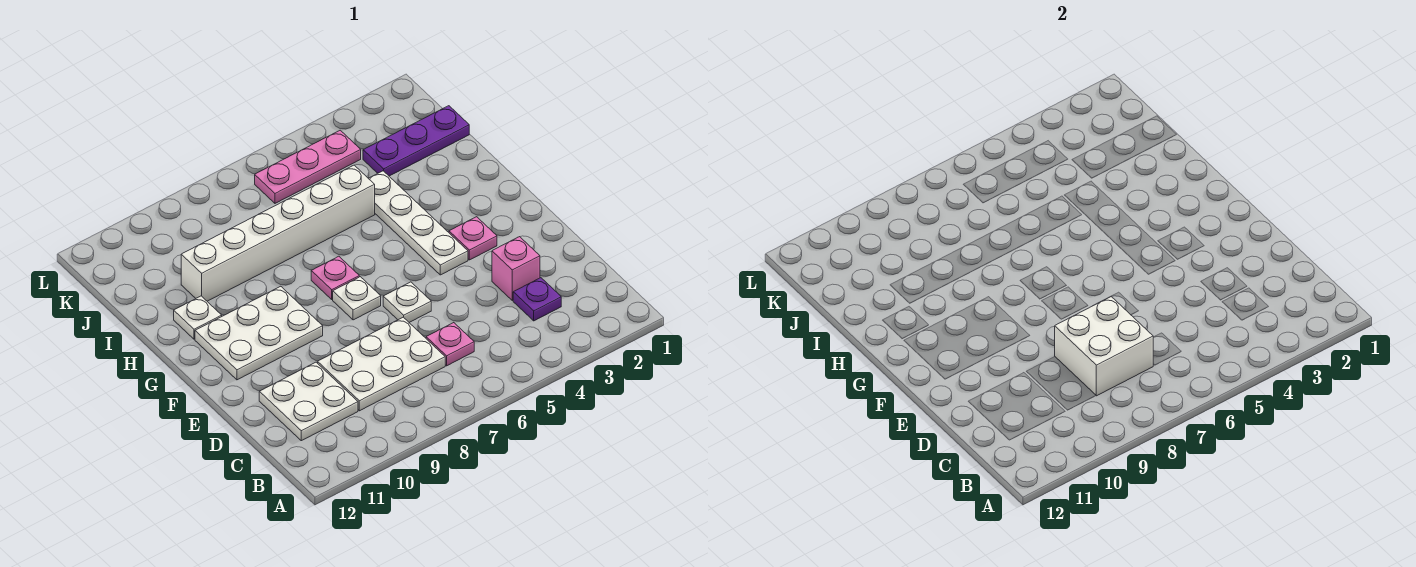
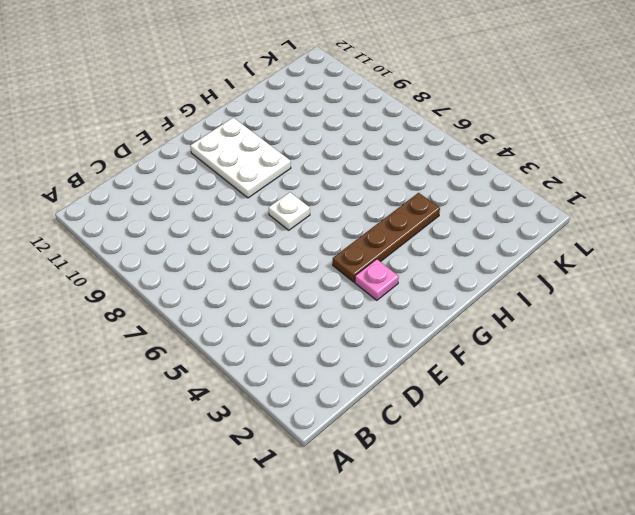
brown 1x4 plate [333,193,440,282] -> white 1x4 plate [368,171,468,275]
none -> purple 1x1 plate [513,278,561,321]
none -> pink 1x1 plate [426,323,474,366]
none -> white 2x3 plate [318,317,445,411]

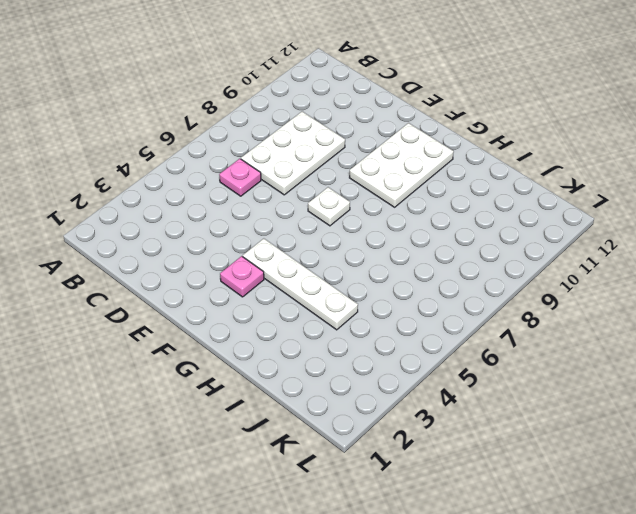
none -> purple 1x1 plate [513,278,561,321]
none -> white 2x2 plate [259,362,358,441]
none -> pink 1x1 brick [492,237,540,301]

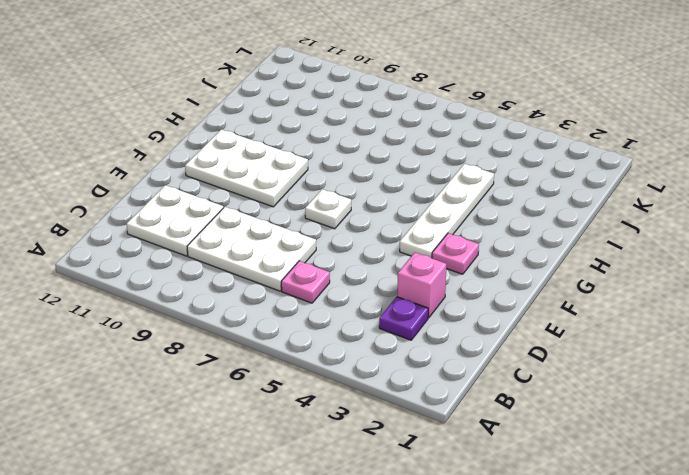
none -> white 1x1 plate [383,282,431,322]
none -> pink 1x1 plate [311,256,359,299]
none -> white 1x1 plate [174,296,222,339]

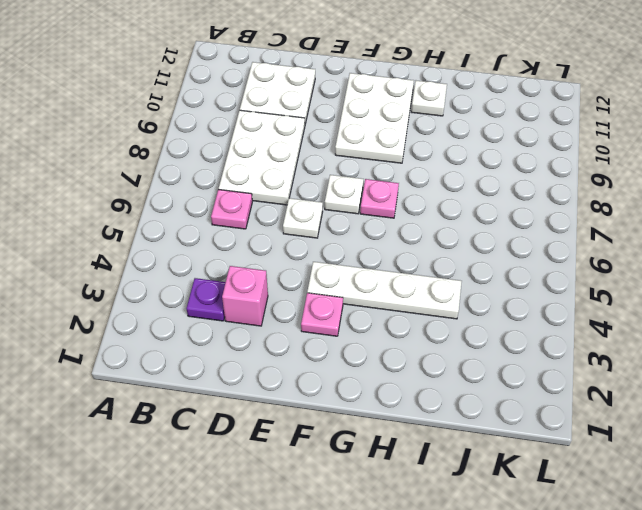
none -> white 1x6 brick [181,165,375,301]
none -> purple 1x3 plate [363,106,469,176]
none -> pink 1x3 plate [255,130,361,203]

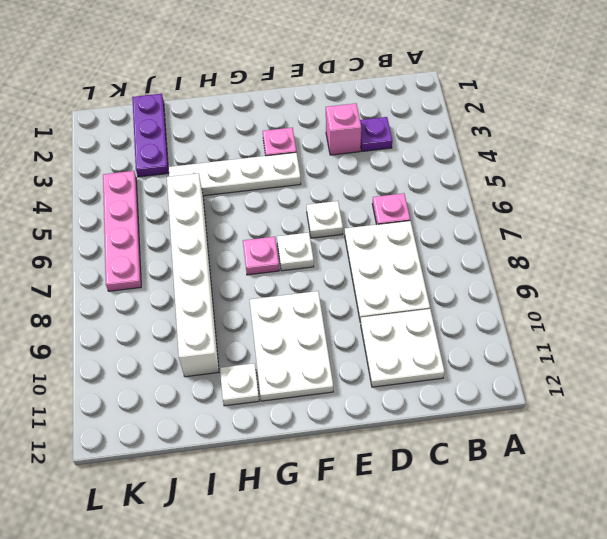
pink 1x4 plate [103,171,141,291] -> pink 1x3 plate [255,130,361,203]
none -> white 2x2 brick [1055,297,1153,396]

